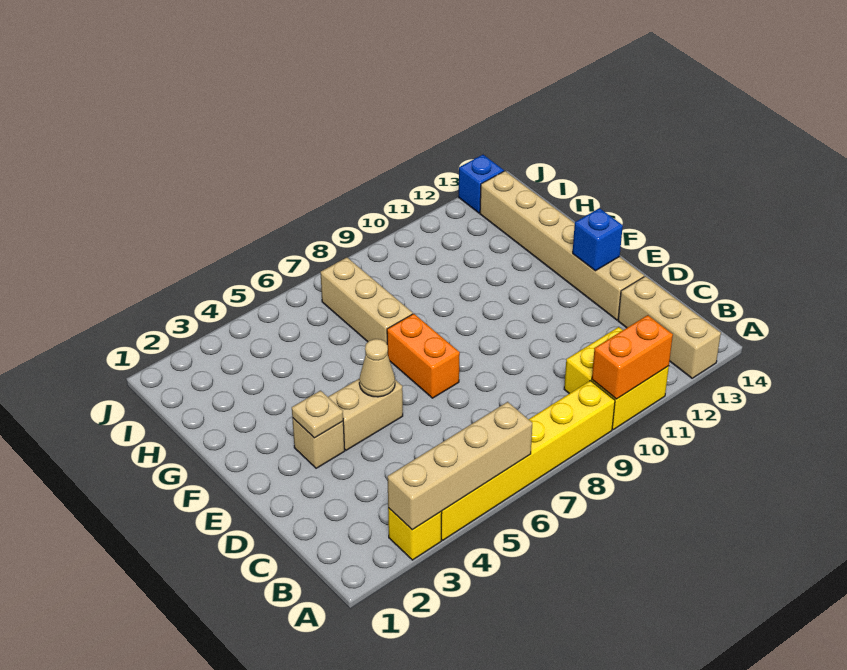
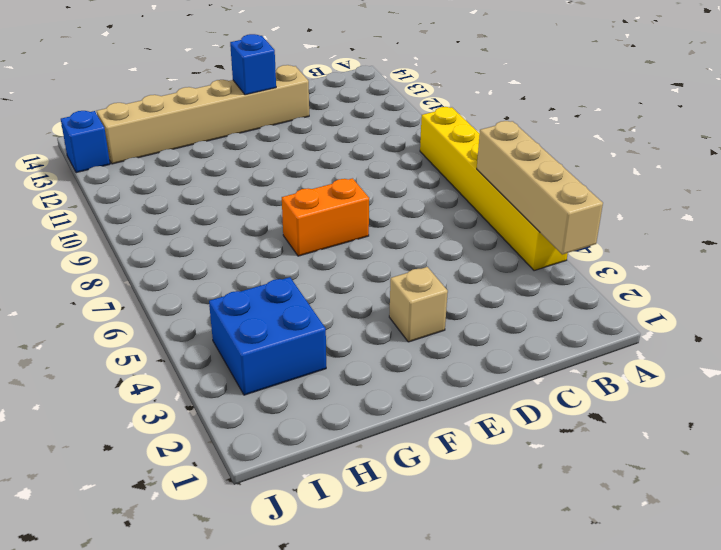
blue 2x2 brick [209,277,326,395] -> none
none -> yellow 1x1 brick [388,508,442,560]
none -> yellow 2x2 brick [564,327,669,429]
none -> tan 1x3 brick [618,276,721,378]

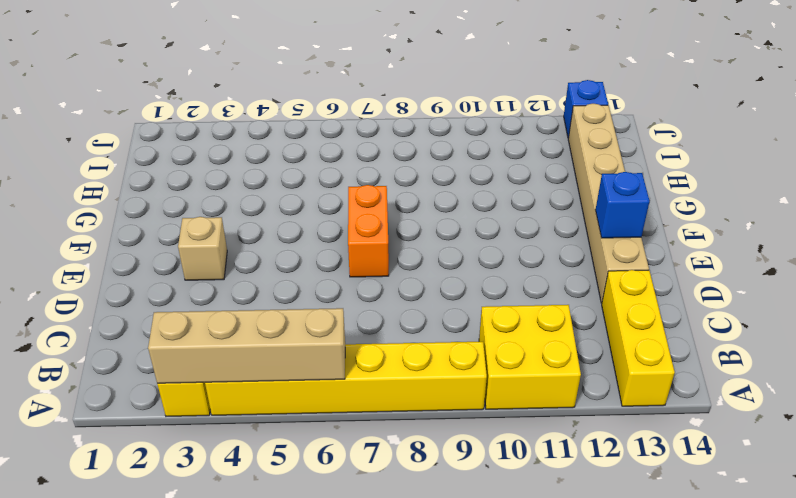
yellow 1x3 brick [602,270,675,406] -> tan 1x3 brick [618,276,721,378]
none -> tan 1x2 brick [328,379,403,450]
none -> tan 1x3 brick [321,257,413,344]
none -> orange 1x2 brick [592,315,673,399]

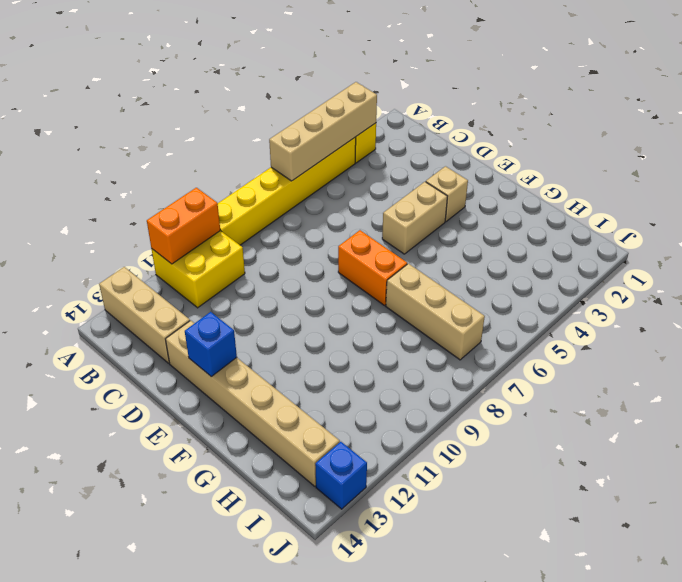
none -> tan 1x1 plate [292,391,343,438]
none -> tan 1x1 cone [359,339,395,397]

